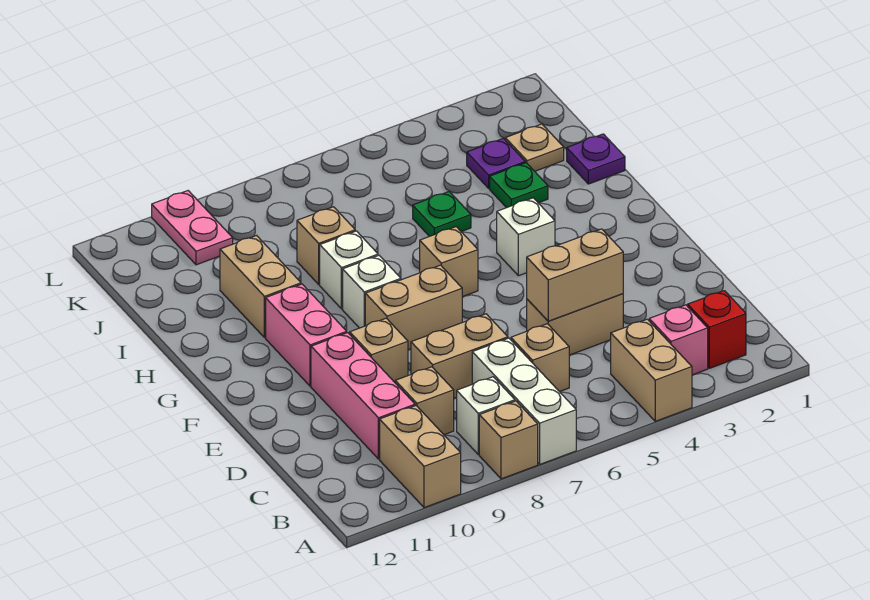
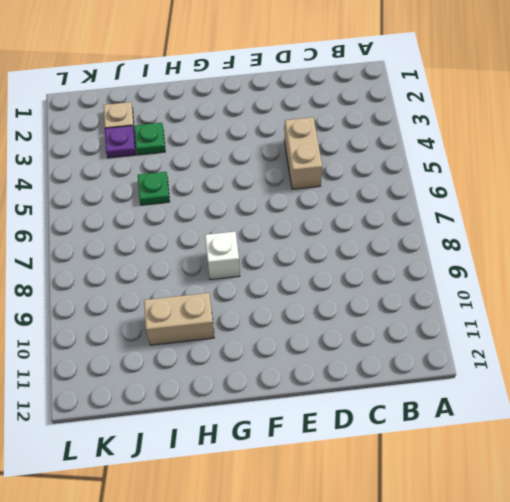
none -> tan 1x2 brick [611,319,692,421]
none -> white 1x3 brick [472,338,576,464]
none -> tan 1x1 brick [479,401,538,479]

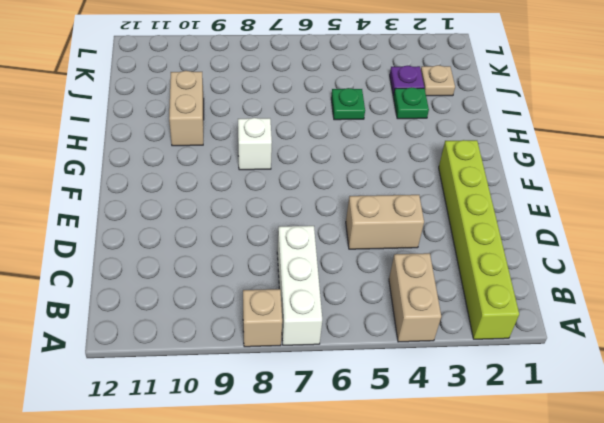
lime 1x6 brick [439,140,519,339] -> red 1x1 brick [688,291,746,368]
none -> tan 1x2 brick [380,406,461,508]
none -> pink 1x1 brick [649,305,708,375]
none -> white 1x1 brick [456,377,515,455]

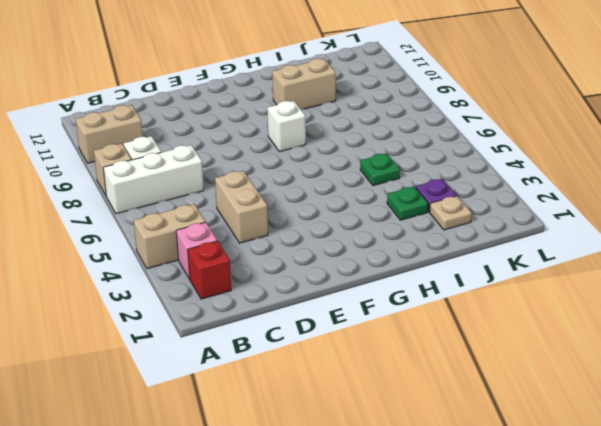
none -> tan 1x1 brick [511,324,569,392]
none -> tan 1x1 brick [395,367,454,435]
none -> pink 1x3 brick [311,333,415,459]

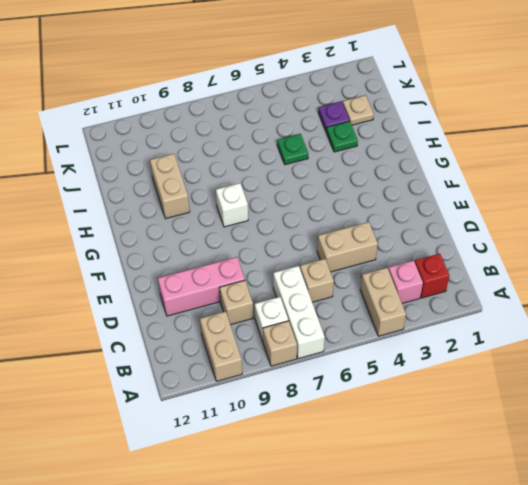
pink 1x3 brick [158,257,245,316] -> pink 1x3 brick turned to [311,333,415,459]
none -> tan 1x2 brick [411,314,508,398]
none -> tan 1x1 brick [350,318,408,382]
none -> tan 1x2 brick [365,265,462,350]

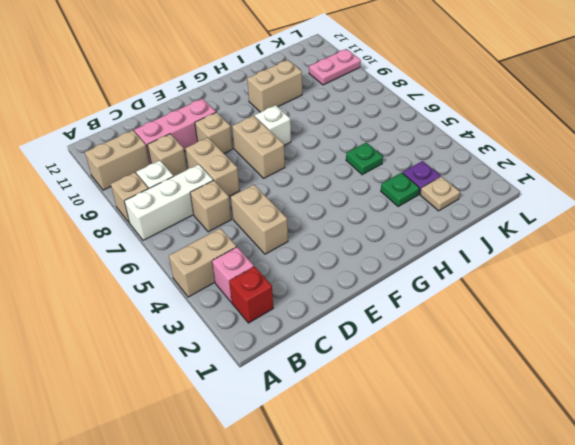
none -> pink 1x2 brick [266,284,347,386]
none -> white 1x1 brick [497,198,555,276]
none -> tan 1x1 brick [420,227,478,297]

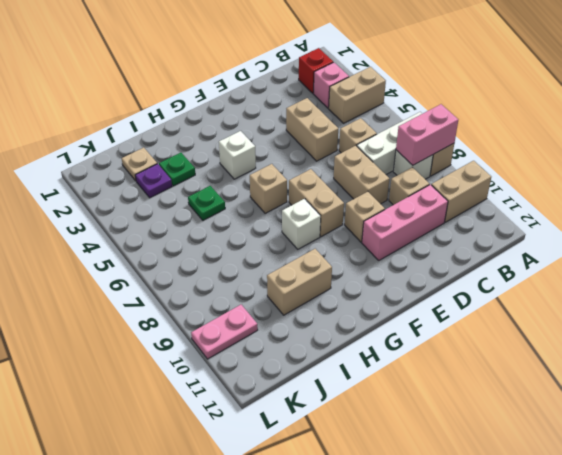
pink 1x2 brick [396,104,458,165] -> pink 1x2 brick moved to [266,284,347,386]
none -> white 1x1 brick [320,231,378,309]
none -> purple 1x1 plate [567,134,625,184]
none -> tan 1x1 brick [297,207,355,284]

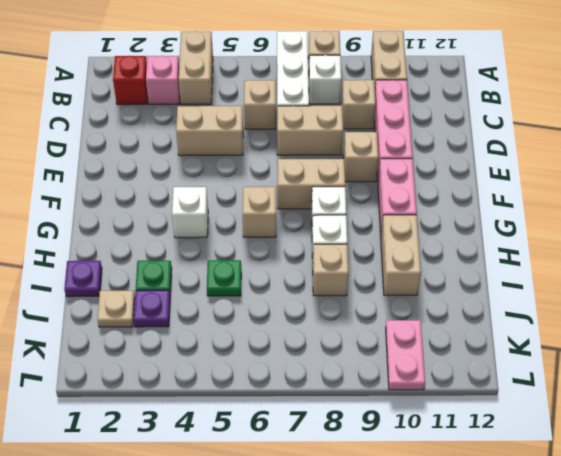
none -> tan 1x2 brick [527,229,623,321]

